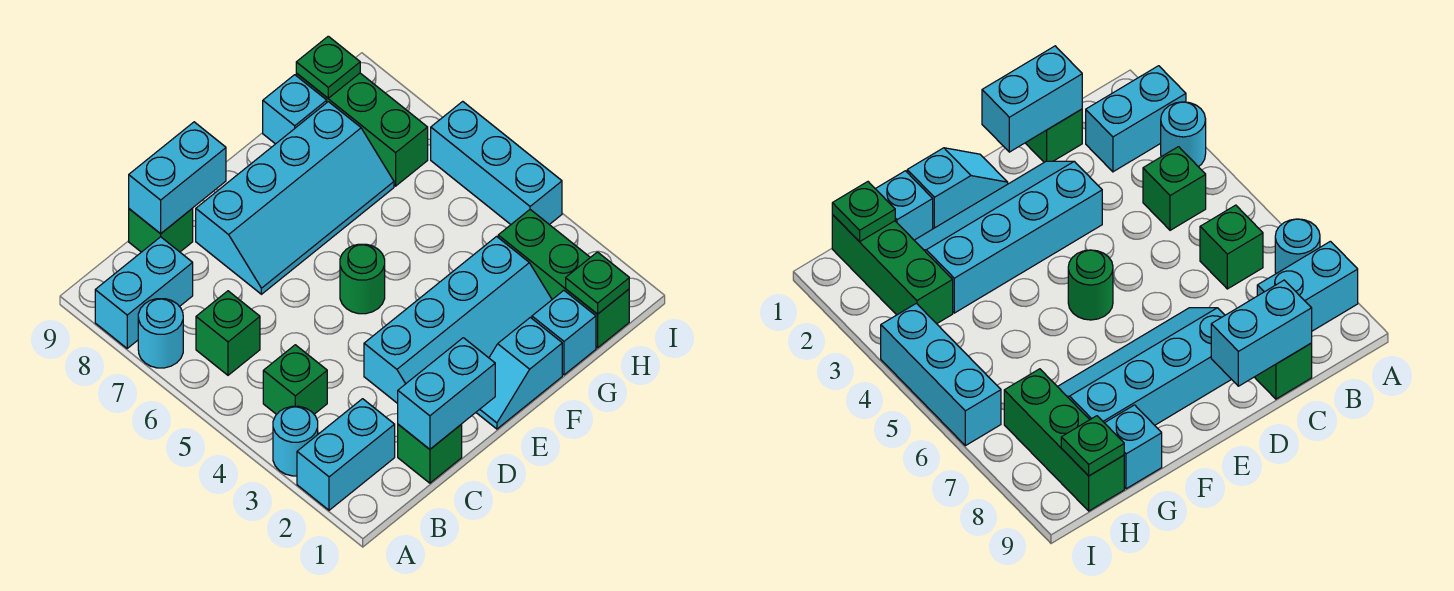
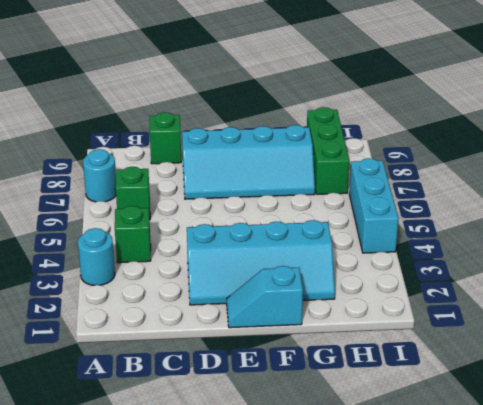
none -> cyan 1x2 brick [297,399,395,510]
none -> cyan 1x2 brick [95,237,193,348]
none -> green 1x1 brick [398,424,462,483]

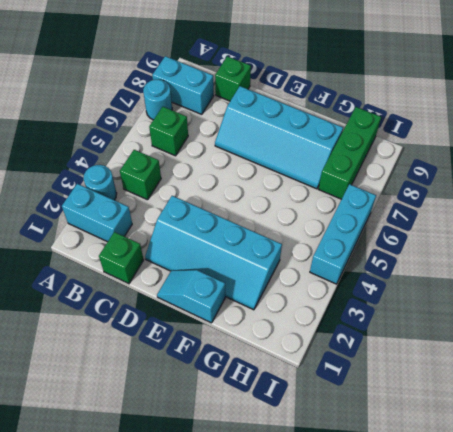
none -> green 1x1 round brick [340,244,385,314]
none -> cyan 1x1 brick [532,291,596,375]
none -> cyan 1x1 brick [263,75,327,144]

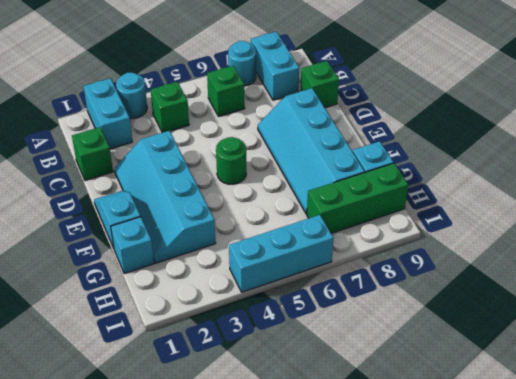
none -> green 1x3 brick [498,210,629,348]
none -> cyan 1x2 brick [398,338,495,449]
none -> cyan 1x2 brick [129,122,226,234]

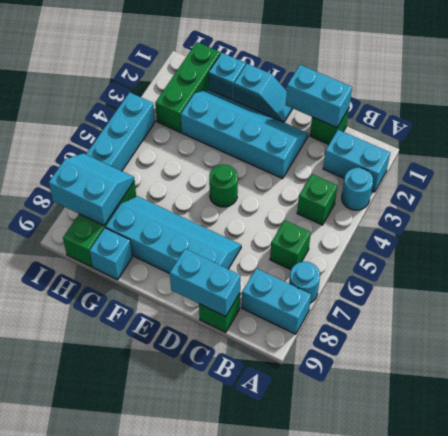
cyan 2x2 slope [49,153,134,225] -> none
none -> green 1x1 plate [566,252,629,314]
none -> green 1x1 plate [296,36,360,98]

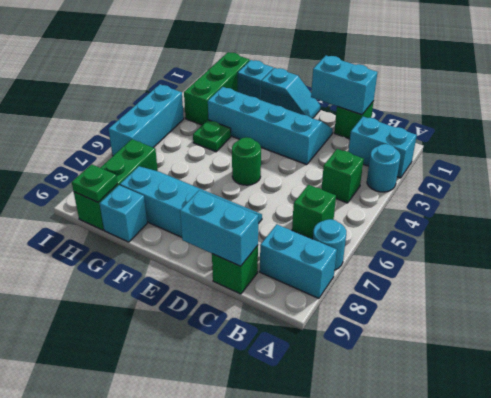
green 1x1 plate [193,120,231,152] -> green 1x1 plate moved to [566,252,629,314]

